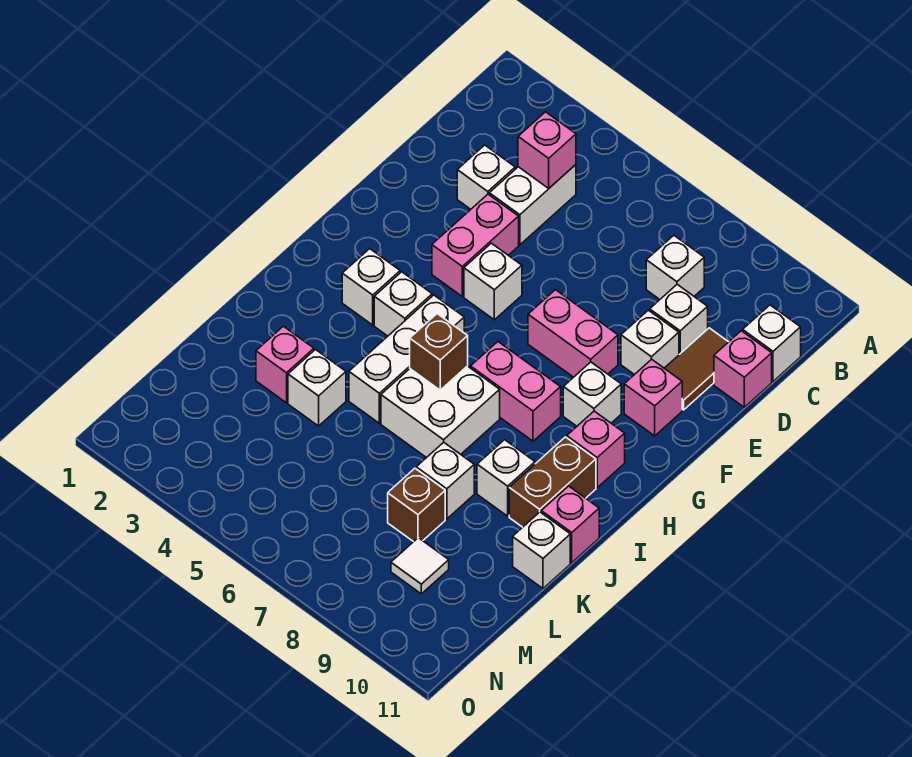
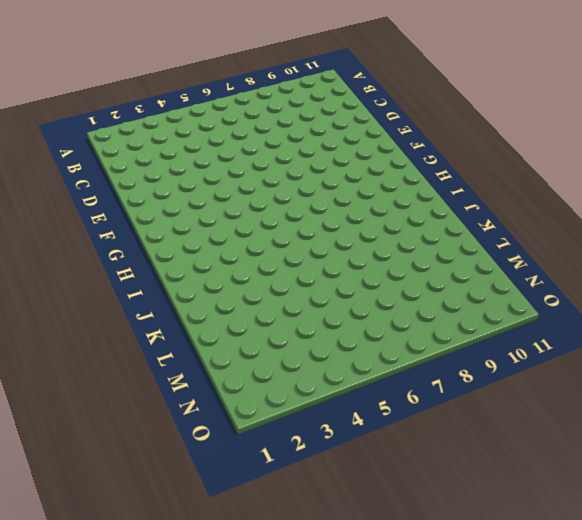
none -> white 1x2 brick [489,165,576,245]
none -> white 1x1 brick [646,235,704,299]
none -> white 1x1 brick [743,305,801,381]
none -> white 1x1 brick [457,145,515,209]

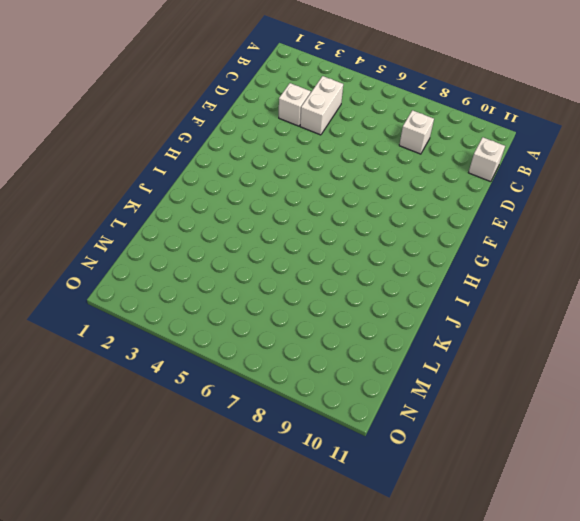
none -> white 1x1 brick [650,285,708,354]
none -> brown 1x2 tile [664,328,728,410]
none -> pink 1x1 brick [714,331,772,407]
none -> pink 1x2 brick [432,194,519,296]

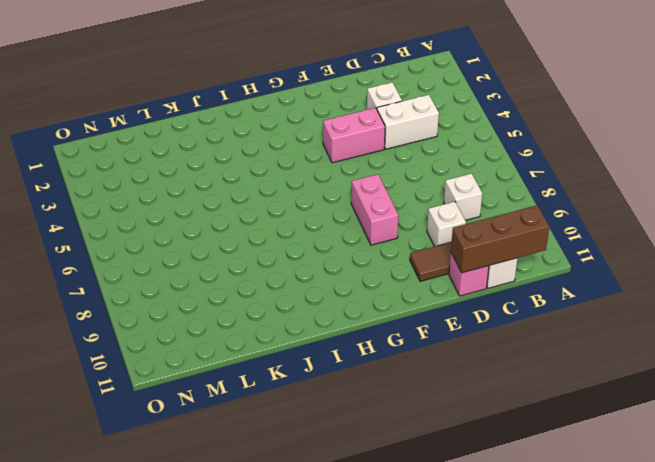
brown 1x3 brick [451,205,549,273] -> none
none -> white 1x1 brick [621,310,679,375]
none -> white 1x1 brick [464,243,522,320]
none -> pink 1x1 brick [624,359,682,436]
none -> white 1x1 brick [563,362,621,426]

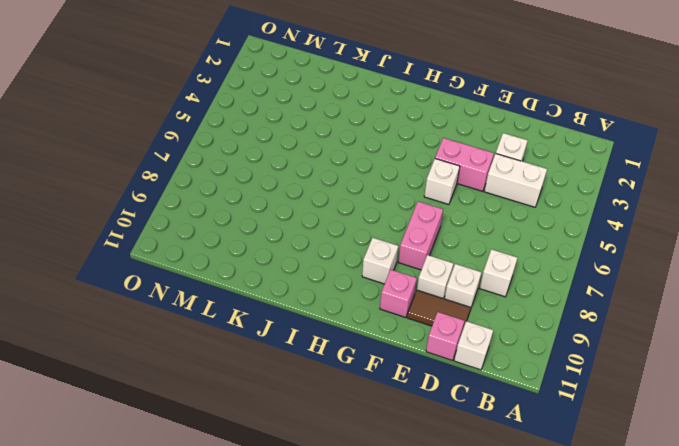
none -> white 1x1 brick [342,249,400,325]
none -> white 1x1 brick [374,272,432,336]
none -> white 1x3 brick [349,295,464,423]
none -> pink 1x2 brick [471,342,561,441]

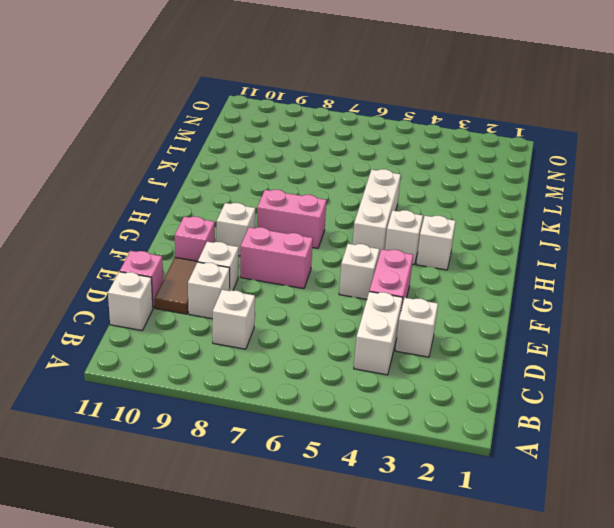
none -> pink 1x1 brick [567,411,625,488]
none -> white 2x2 brick [381,366,500,458]
none -> brown 1x2 brick [509,437,596,527]
none -> white 1x1 brick [477,440,535,516]

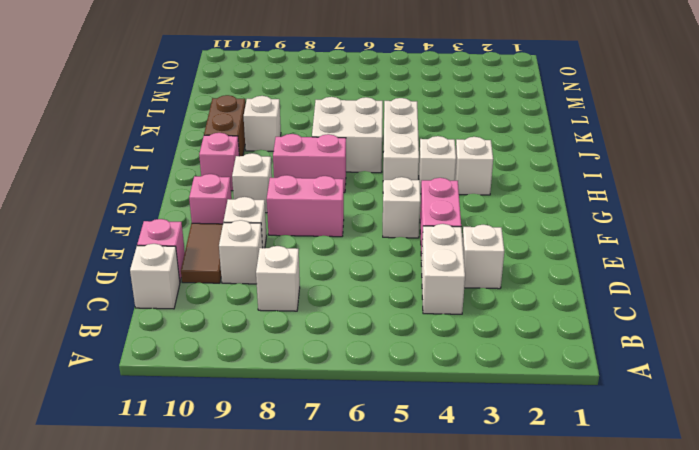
none -> pink 1x1 brick [541,486,599,563]
none -> pink 1x1 brick [256,326,314,403]
none -> white 1x1 brick [288,350,346,426]
none -> white 1x1 brick [416,442,474,519]

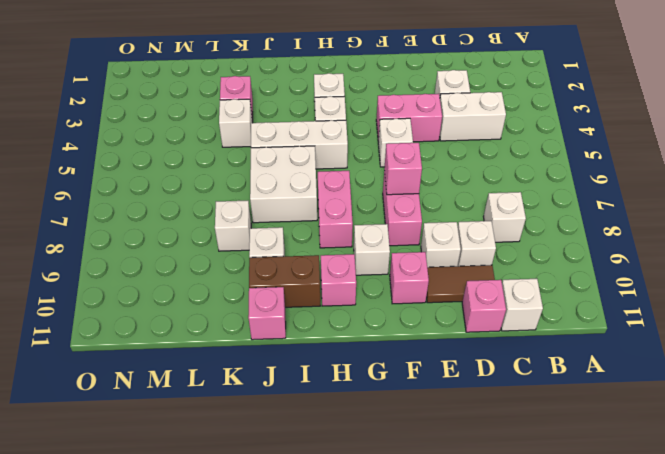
pink 1x1 brick [384,143,422,195] -> pink 1x1 brick moved to [518,112,576,188]
none -> white 1x1 brick [513,512,570,588]
none -> brown 1x1 brick [388,468,445,542]
none -> white 1x1 tile [391,538,449,594]
none -> brown 1x1 brick [410,314,468,390]

